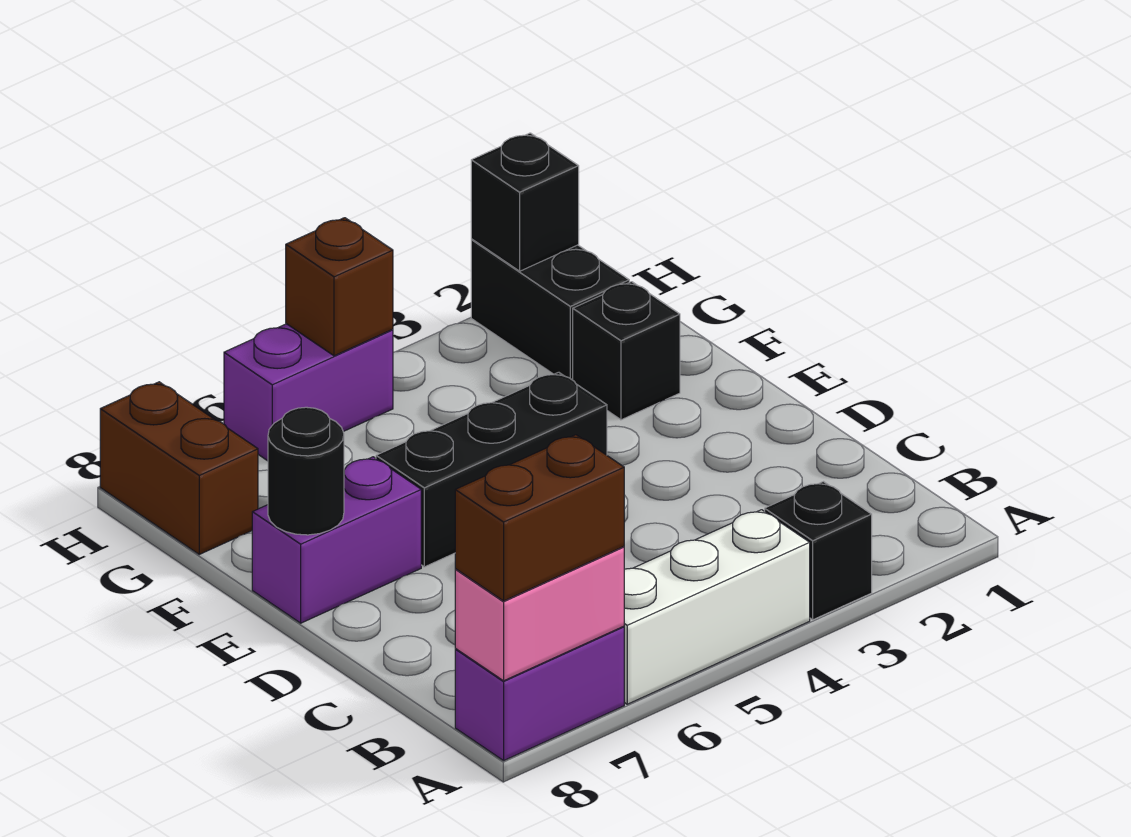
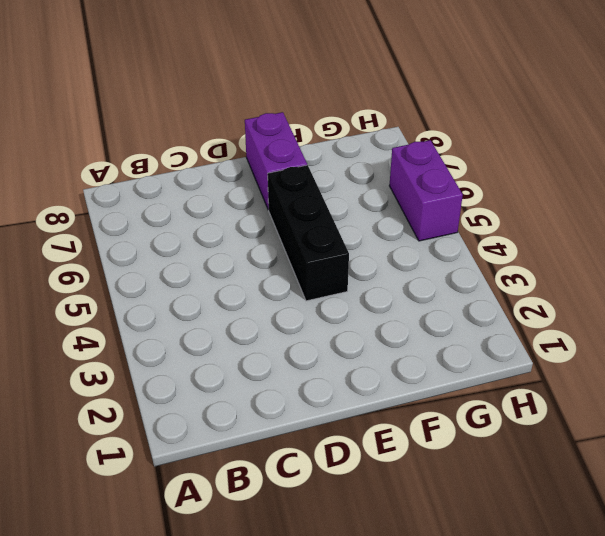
none -> black 1x1 brick [765,482,872,620]
none -> white 1x3 brick [624,510,810,704]
none -> purple 1x2 brick [455,626,624,761]

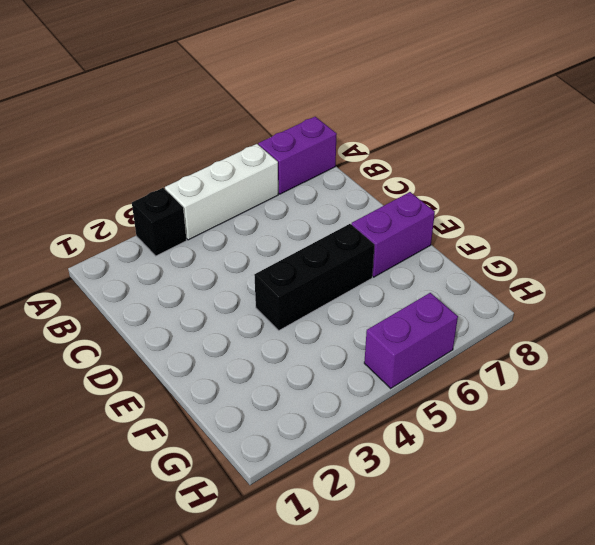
none -> black 1x1 brick [573,282,680,420]
none -> black 1x2 brick [471,240,629,380]
none -> brown 1x2 brick [100,382,258,554]

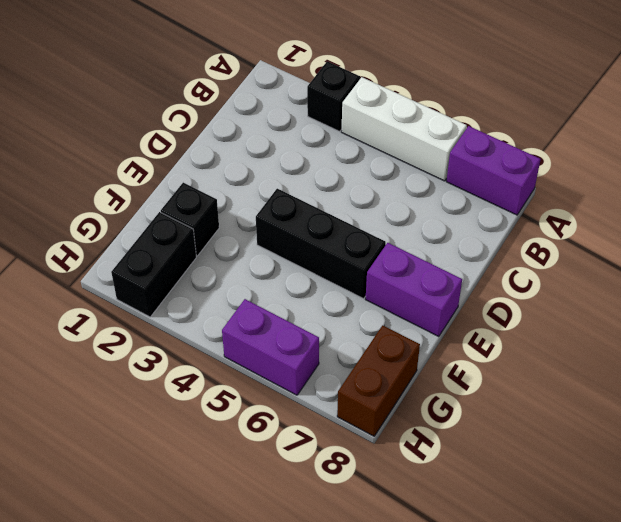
none -> pink 1x2 brick [455,547,624,681]
none -> black 1x1 round brick [268,407,344,535]
none -> black 1x1 brick [471,133,579,271]

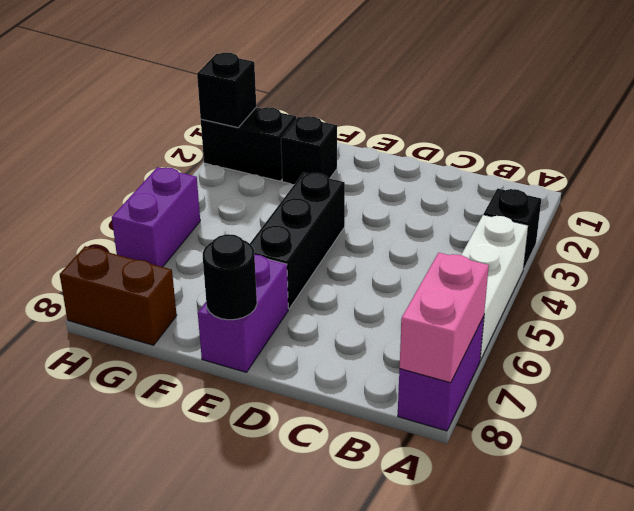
none -> brown 1x1 brick [286,218,393,356]
none -> brown 1x2 brick [455,435,624,601]

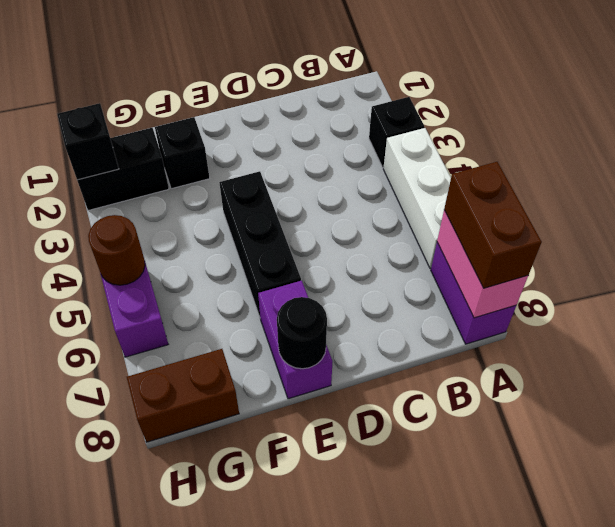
brown 1x1 round brick [88,215,145,285] -> brown 1x1 brick [286,218,393,356]

